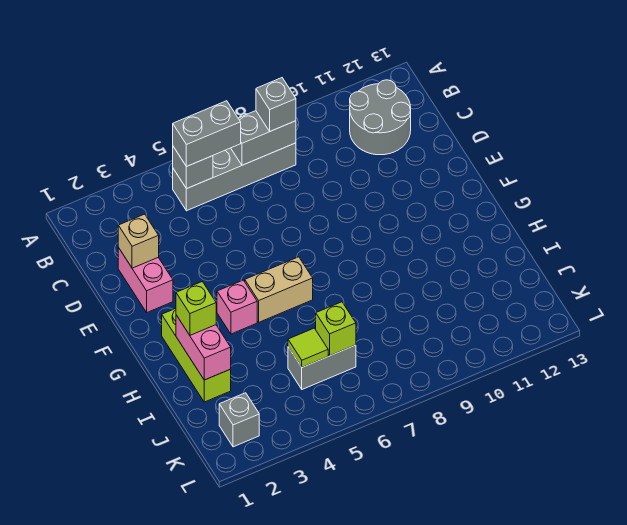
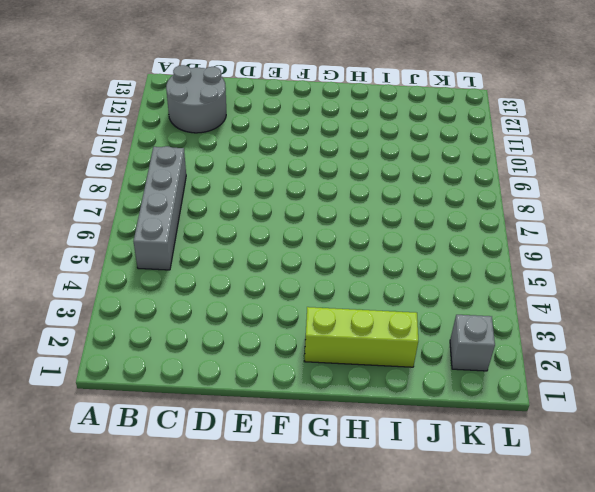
none -> pink 1x2 brick [118,248,173,312]
none -> pink 1x1 brick [217,280,257,334]
none -> tan 1x2 brick [245,257,313,322]

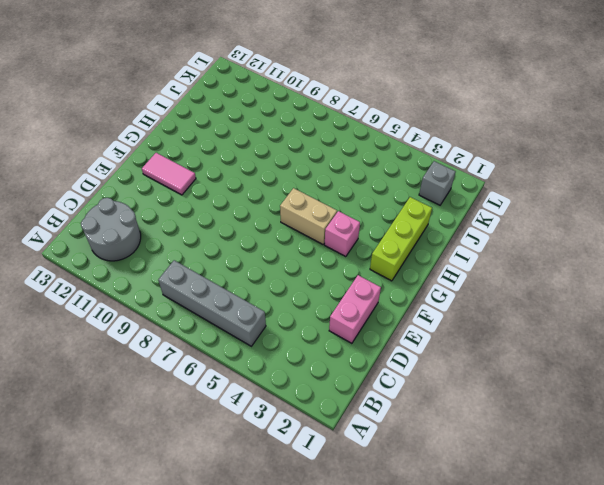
pink 1x2 tile [142,153,196,195] -> none
none -> grey 1x2 brick [288,345,356,389]
none -> grey 1x1 brick [173,147,213,189]
none -> grey 1x2 brick [231,111,296,165]

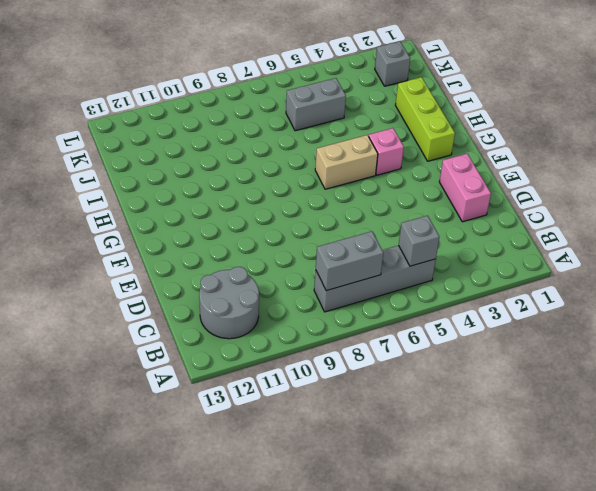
none -> tan 1x1 brick [118,214,159,268]
none -> pink 1x2 brick [176,315,231,380]
none -> lime 1x1 tile [288,328,328,367]

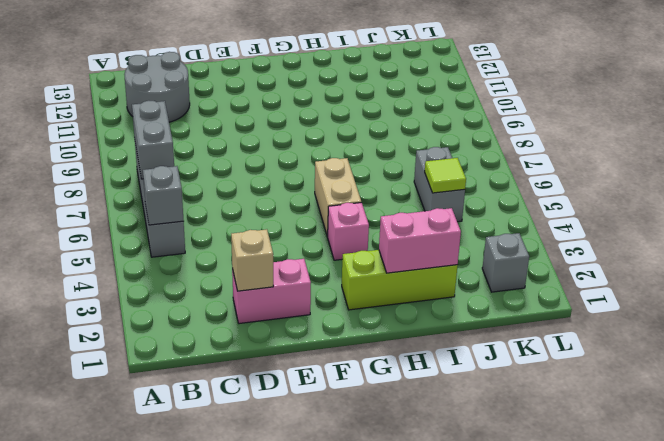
none -> lime 1x1 brick [316,302,356,356]
none -> grey 1x2 brick [173,101,241,167]
none -> grey 1x1 brick [256,78,296,131]

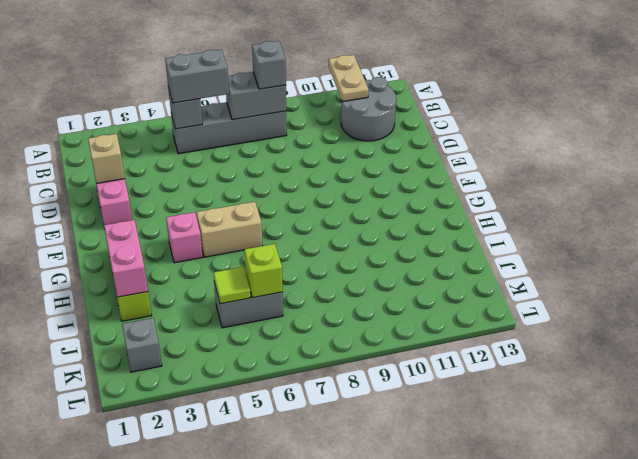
tan 1x2 plate [329,55,369,102] -> none
none -> lime 1x1 brick [176,282,216,335]

